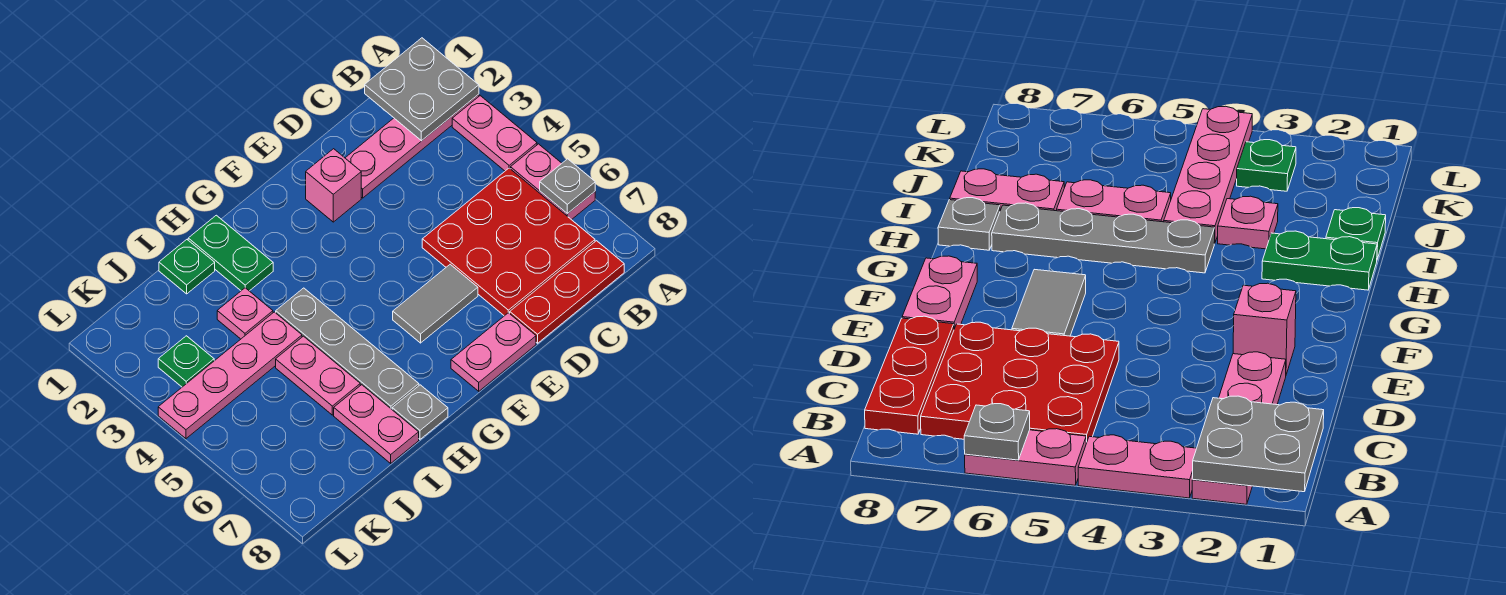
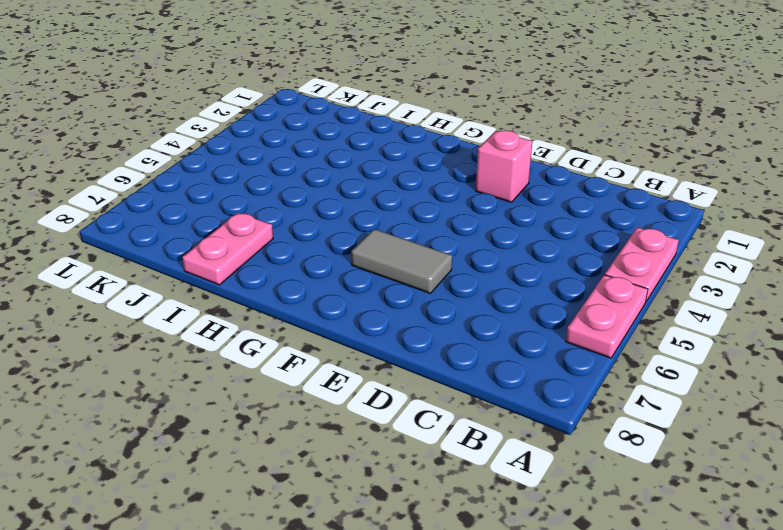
none -> pink 1x4 plate [346,94,479,198]
none -> red 3x3 plate [422,168,595,316]
none -> red 1x3 plate [510,241,624,343]

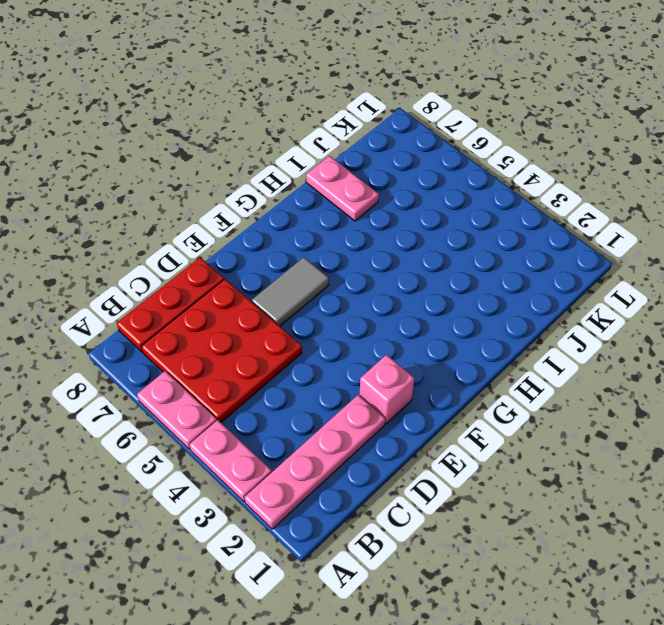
none -> pink 1x2 plate [451,313,536,391]
none -> green 1x2 plate [188,215,273,291]
none -> grey 1x4 plate [276,288,419,409]

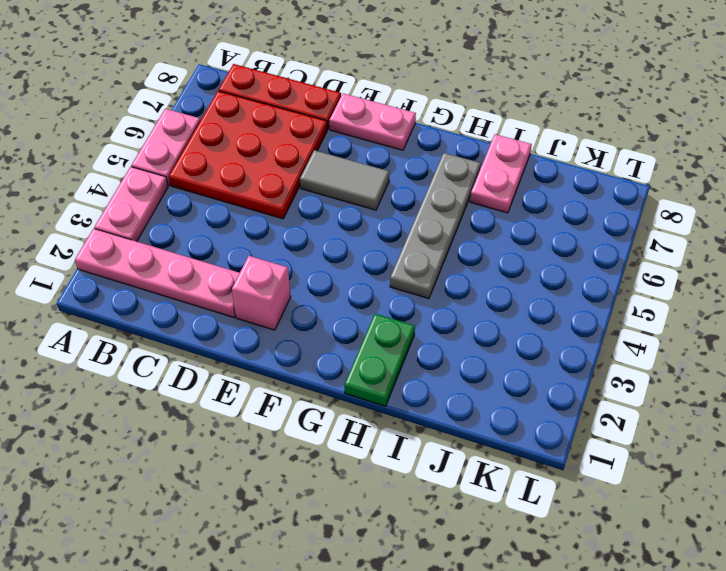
none -> grey 1x1 plate [392,385,448,439]
none -> green 1x1 plate [159,240,215,294]
none -> pink 1x1 plate [217,288,273,339]

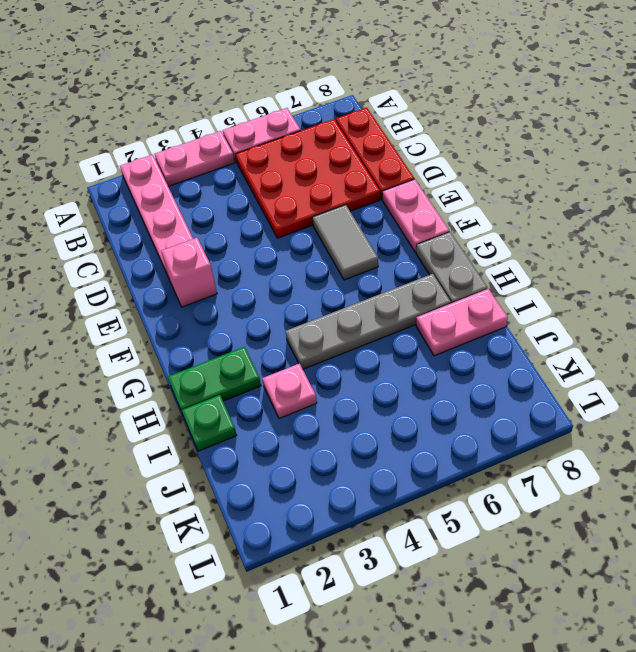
grey 1x2 plate [416,232,487,303] -> grey 1x1 plate [392,385,448,439]
none -> pink 1x4 plate [158,312,302,439]
none -> pink 1x2 plate [276,336,360,415]
none -> green 1x1 plate [158,336,214,387]

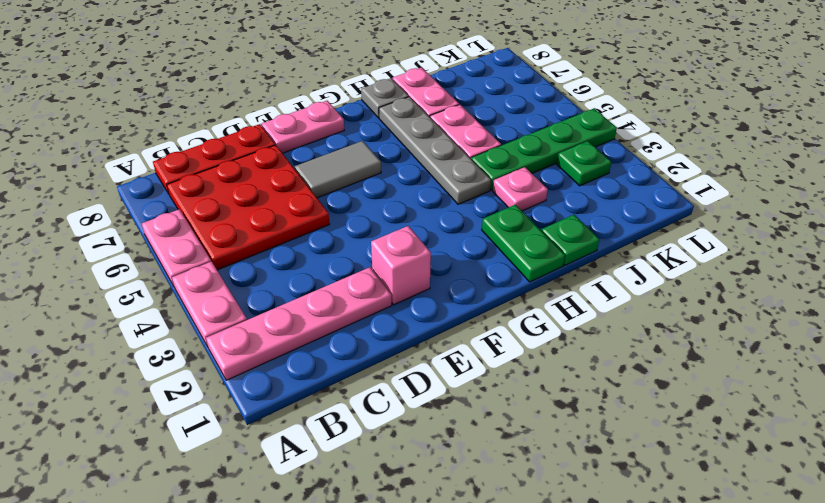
green 1x4 plate [471,109,617,190] -> pink 1x4 plate [158,312,302,439]
none -> grey 2x2 plate [365,38,479,141]
none -> grey 1x1 plate [540,159,595,214]

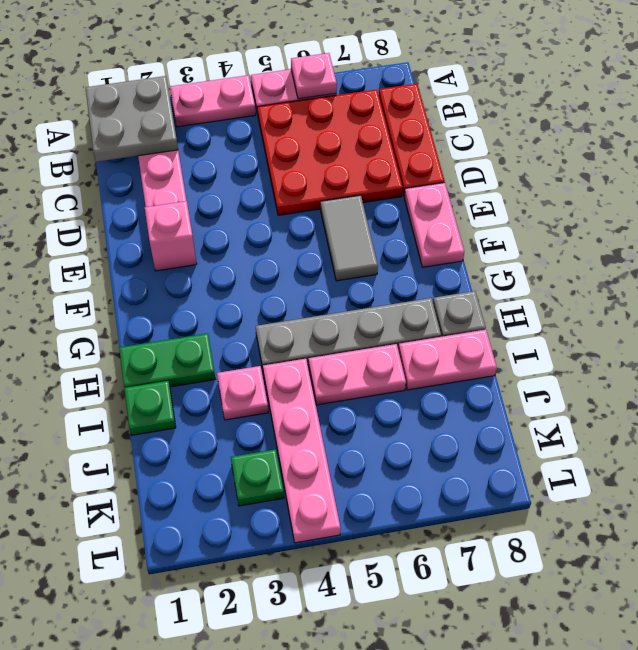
pink 1x1 plate [291,53,337,99] -> grey 1x1 plate [540,159,595,214]

